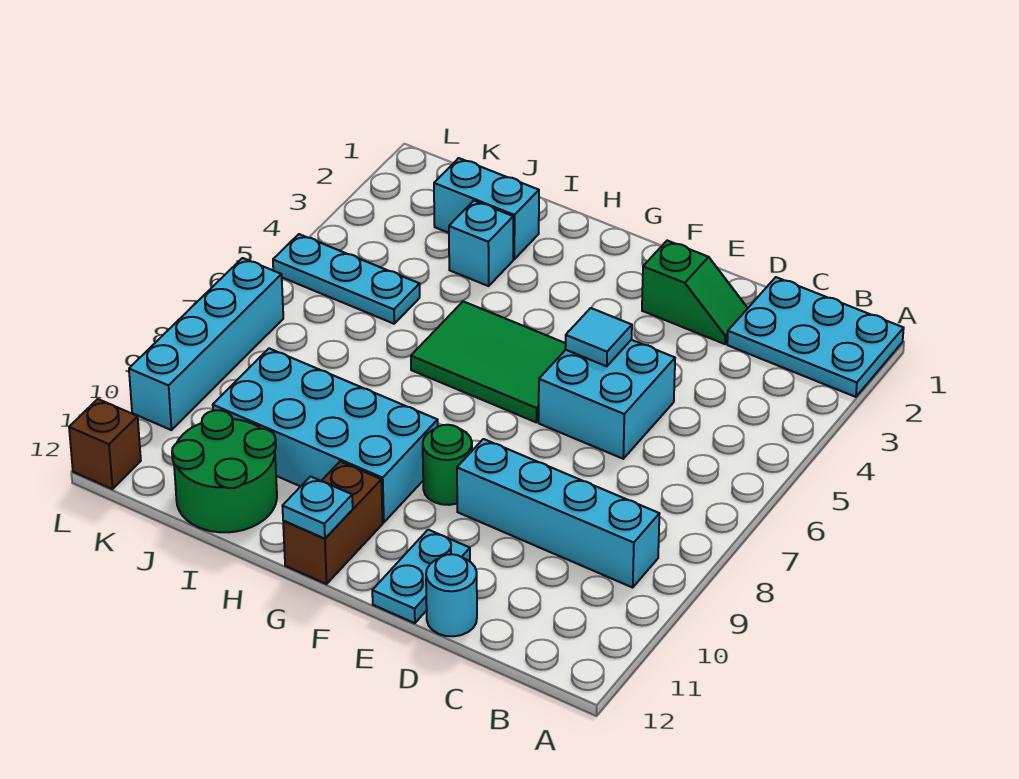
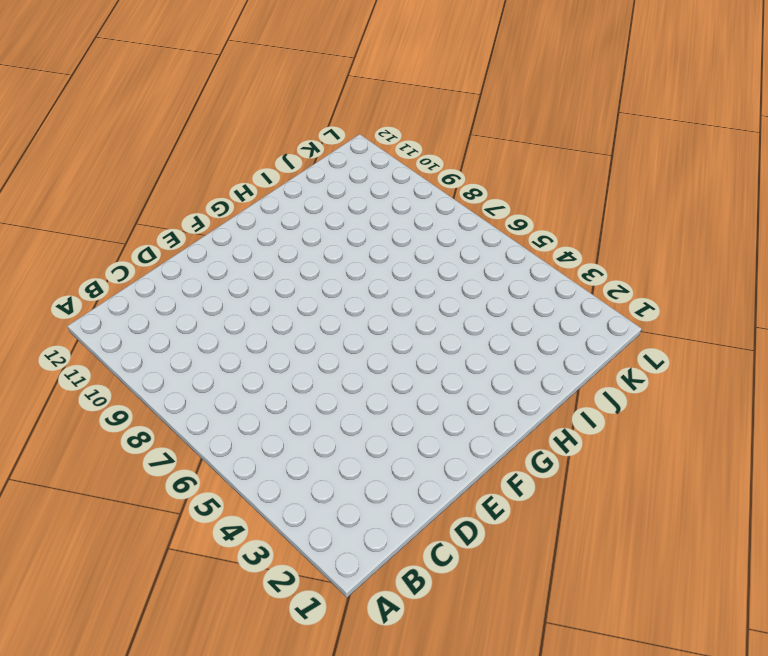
none -> cyan 2x3 plate [727,277,904,397]
none -> cyan 1x4 brick [457,439,659,587]
none -> green 1x2 slope [642,241,748,344]

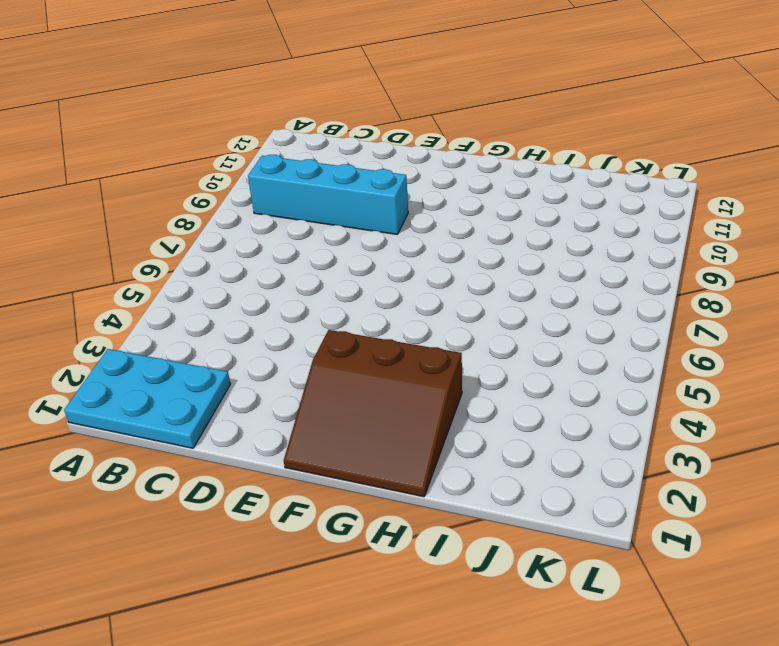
brown 3x3 slope [284,330,462,497] -> none
none -> green 1x2 slope [642,241,748,344]
none -> cyan 2x2 brick [539,340,675,459]
none -> cyan 1x1 round brick [426,554,477,636]

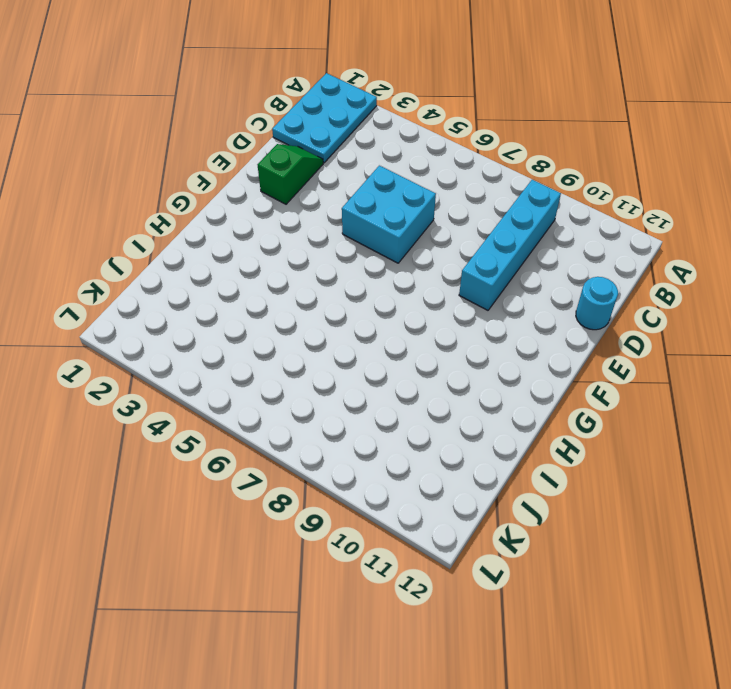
none -> cyan 1x2 plate [372,530,470,623]
none -> green 2x3 tile [411,301,566,422]
none -> green 1x1 round brick [423,425,472,505]

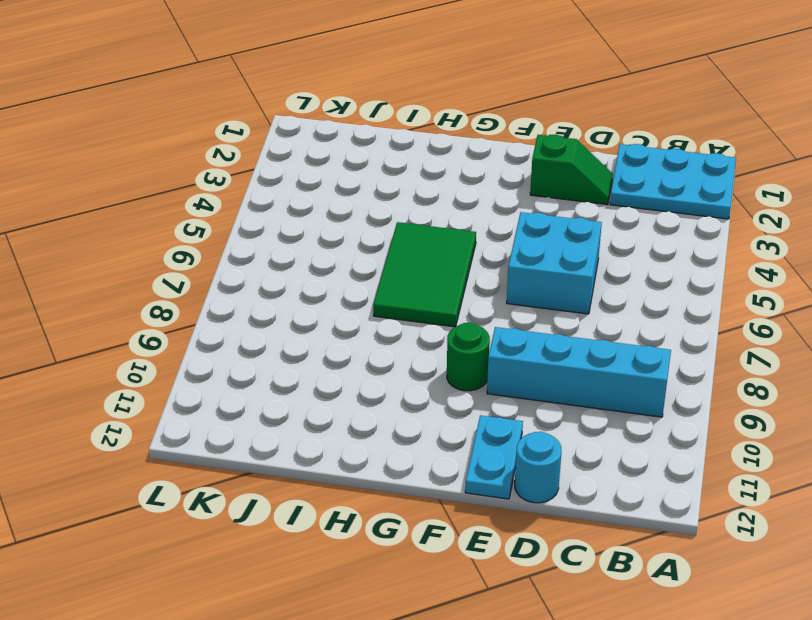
green 2x3 tile [373,222,476,327] -> green 2x3 tile turned to [411,301,566,422]
none -> cyan 2x4 brick [213,348,438,523]
none -> brown 1x2 brick [283,462,383,584]
none -> cyan 1x2 brick [434,158,539,259]

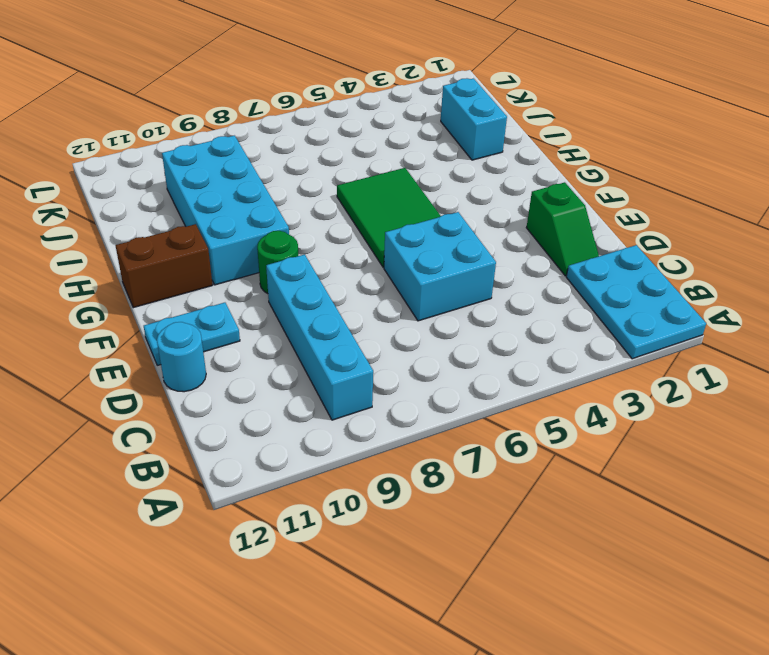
none -> cyan 1x1 brick [449,201,513,286]
none -> green 2x2 round brick [172,410,277,532]
none -> cyan 1x3 plate [273,234,420,324]

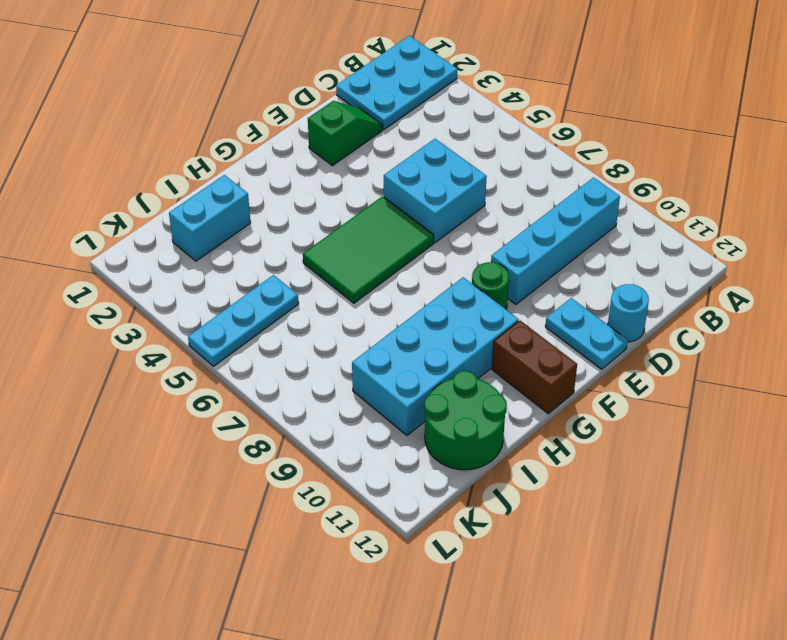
none -> cyan 1x1 brick [449,201,513,286]
none -> cyan 1x4 brick [129,258,283,430]
none -> brown 1x1 brick [69,399,141,489]

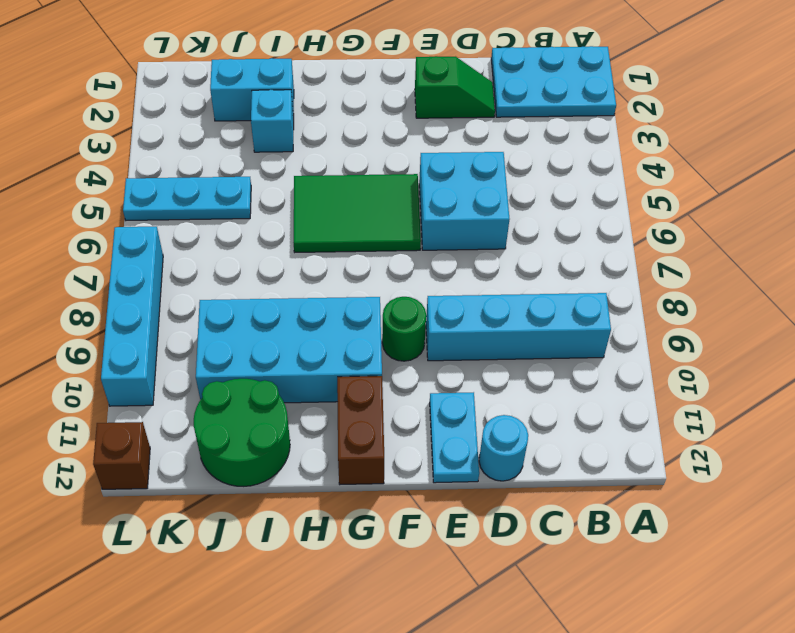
none -> cyan 1x1 tile [565,308,632,366]
none -> cyan 1x1 plate [283,477,353,539]

